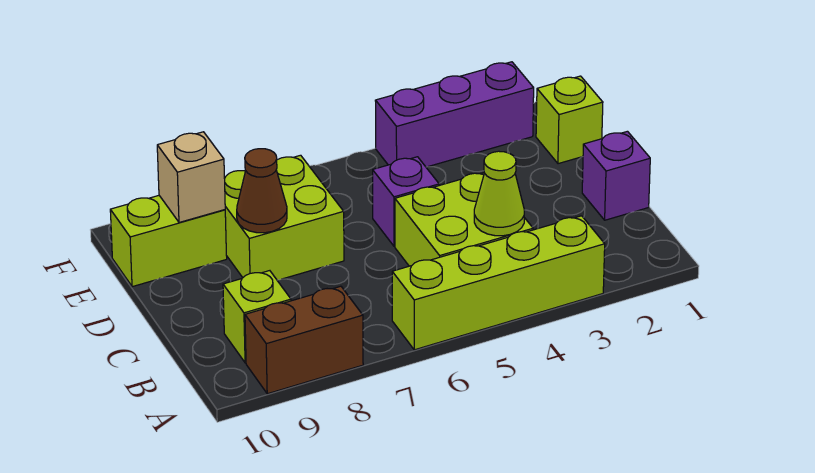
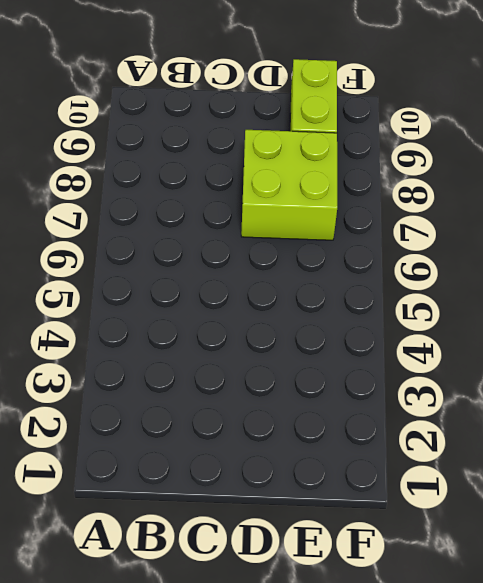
none -> lime 1x4 brick [392,216,605,350]
none -> brown 1x2 brick [245,286,363,394]
none -> lime 2x2 brick [395,173,533,266]

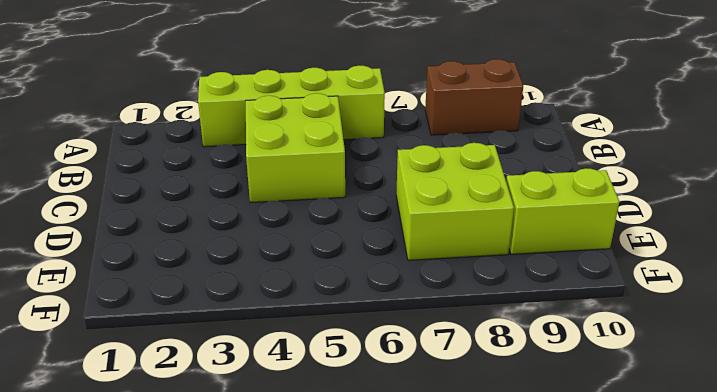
none -> lime 1x1 brick [223,271,291,363]
none -> purple 1x1 brick [582,131,650,220]
none -> purple 1x1 brick [373,157,439,246]

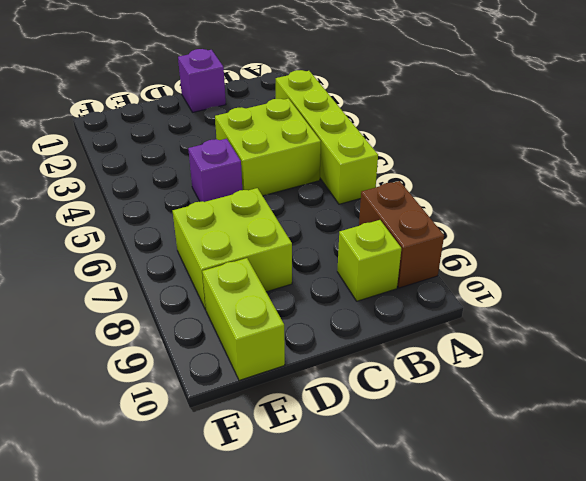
none -> lime 1x1 brick [536,76,603,164]
none -> purple 1x3 brick [375,62,534,167]
none -> lime 1x1 cone [474,151,524,236]

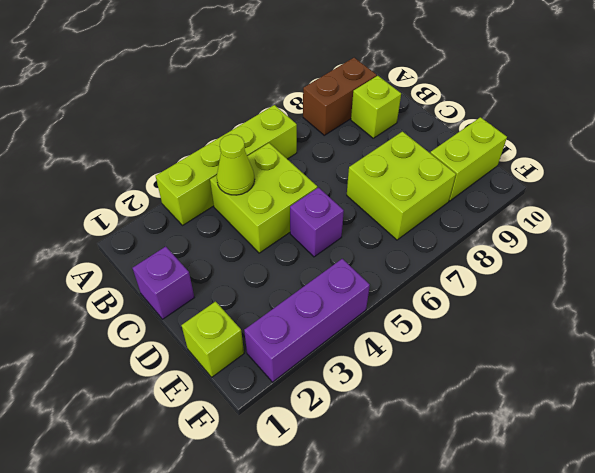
none -> brown 1x1 cone [237,149,287,233]
none -> tan 1x1 brick [157,132,225,222]

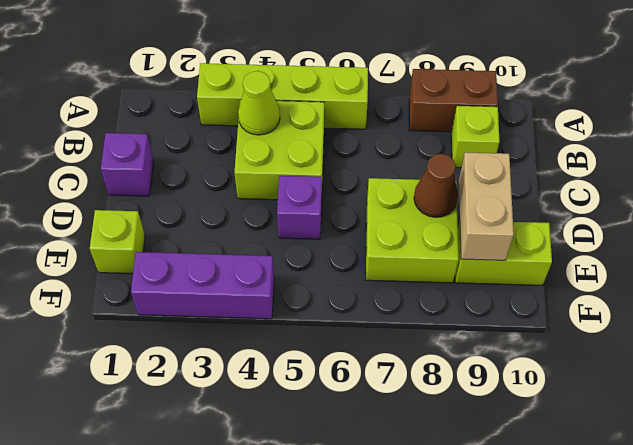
tan 1x2 brick [459,153,514,260] -> tan 1x1 brick [157,132,225,222]

